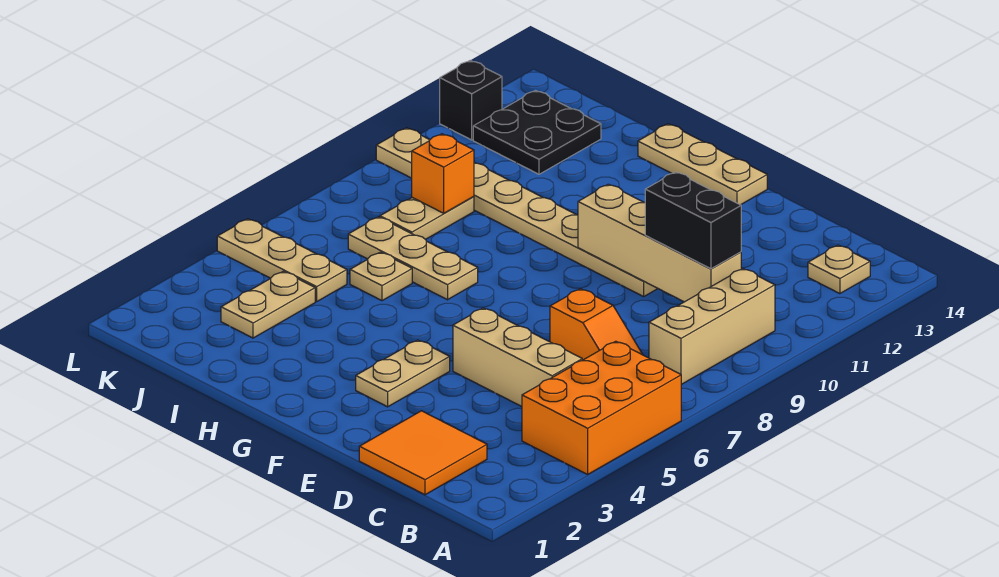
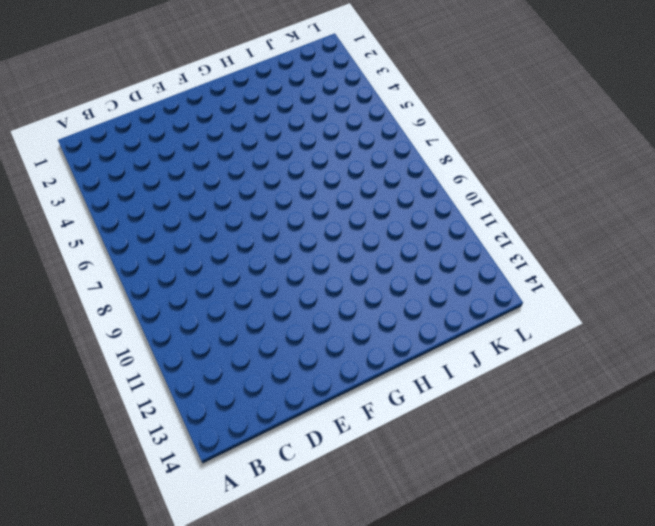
none -> orange 2x3 brick [522,341,681,474]
none -> tan 1x3 brick [649,269,775,385]
none -> tan 1x1 plate [808,245,870,294]

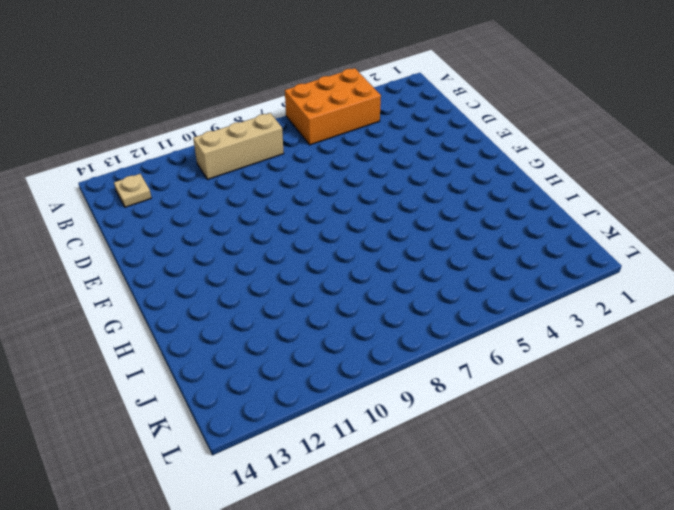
none -> orange 2x2 tile [359,411,487,495]
none -> tan 1x3 brick [453,308,582,406]
none -> orange 1x2 slope [550,289,643,360]

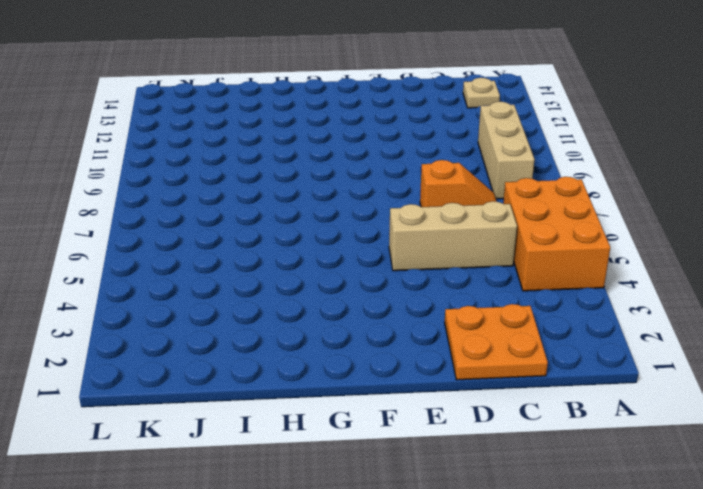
orange 2x2 plate [445,304,548,380] -> orange 2x2 tile [359,411,487,495]
none -> tan 1x8 plate [376,128,658,297]
none -> tan 1x2 plate [356,340,450,407]
none -> tan 1x3 plate [638,124,767,205]

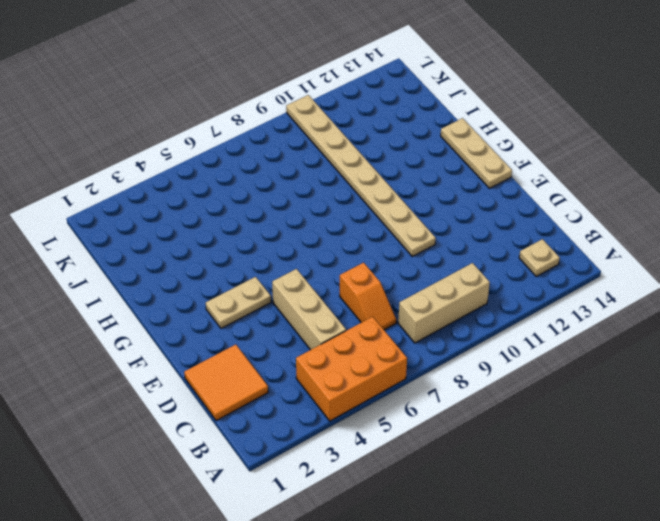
none -> tan 1x3 plate [348,217,478,300]
none -> tan 1x1 plate [350,252,412,301]
none -> tan 1x2 plate [221,271,315,338]

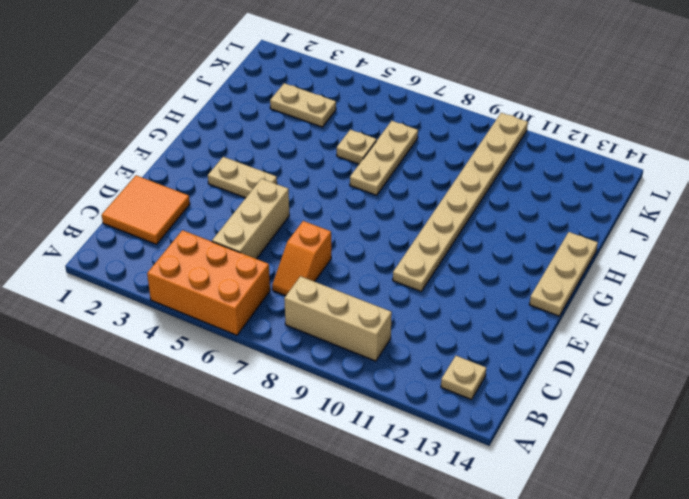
none -> tan 1x3 plate [217,219,347,302]
none -> tan 1x2 plate [380,197,474,240]
none -> black 2x2 plate [473,91,601,174]

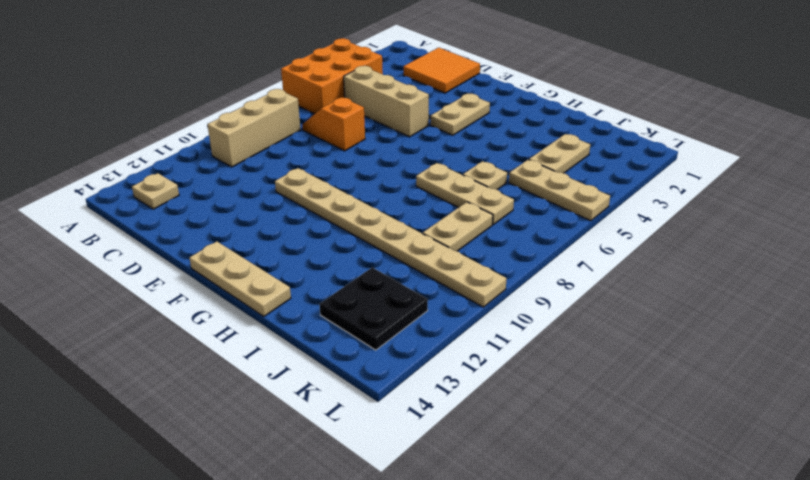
none -> black 1x1 brick [440,61,502,140]
none -> tan 1x4 brick [578,184,741,302]
none -> orange 1x1 brick [412,134,474,213]

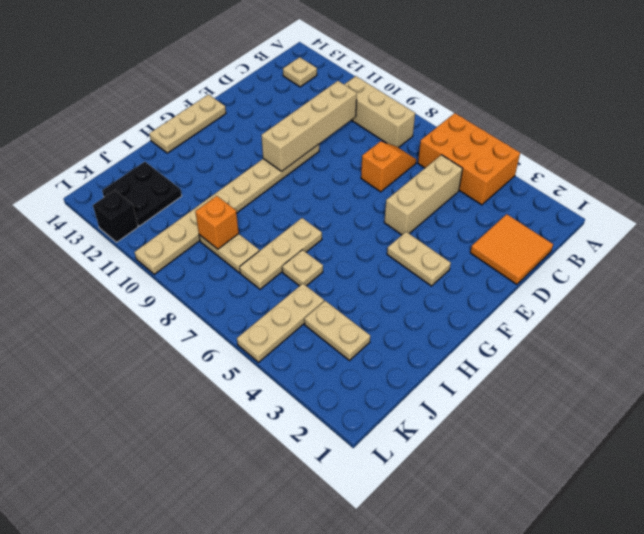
none -> black 1x2 brick [645,172,741,269]

